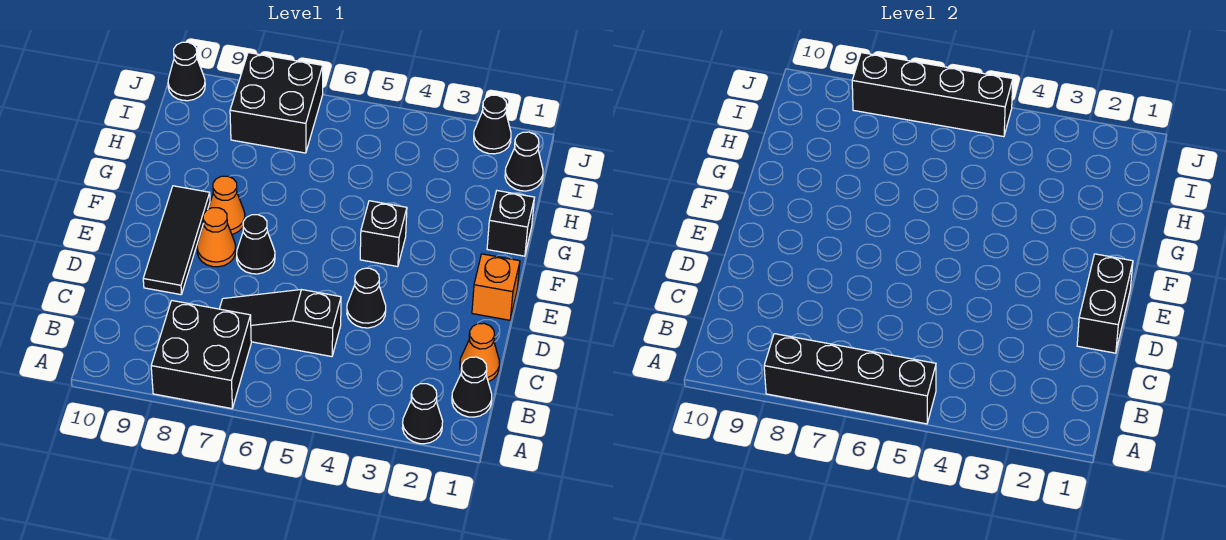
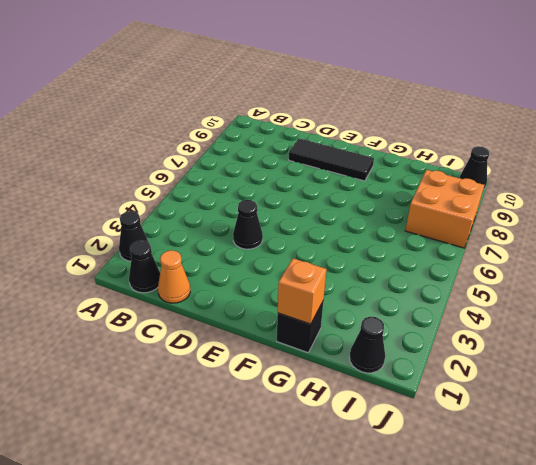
orange 1x1 brick [278,258,327,324] -> orange 1x1 brick moved to [472,254,520,320]
orange 2x2 brick [405,170,484,248] -> black 2x2 brick [230,53,323,153]
none -> black 2x2 brick [151,301,251,409]
none -> black 1x3 slope [220,290,341,357]
none -> black 1x1 cone [237,215,275,274]

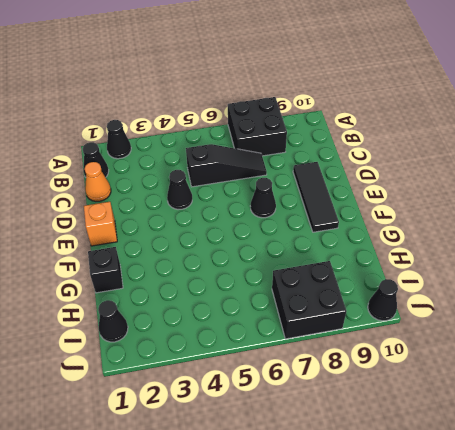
none -> orange 1x1 cone [197,208,236,267]
none -> black 1x1 brick [360,201,407,267]
none -> orange 1x1 cone [208,176,245,234]

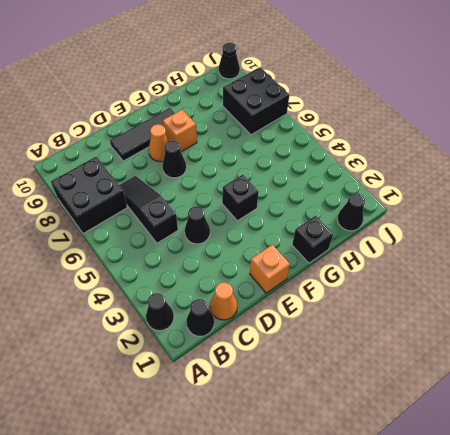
orange 1x1 brick [163,109,197,152] -> orange 1x1 cone [208,176,245,234]
none -> black 1x1 cone [474,95,511,154]
none -> black 1x4 brick [764,334,936,424]
none -> black 1x2 brick [1077,254,1133,353]

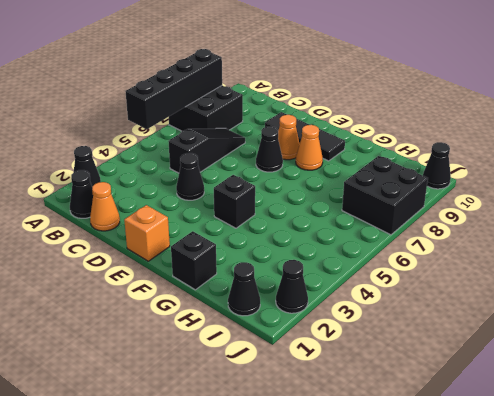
none -> black 1x2 brick [1077,254,1133,353]
none -> black 1x4 brick [852,53,1013,137]

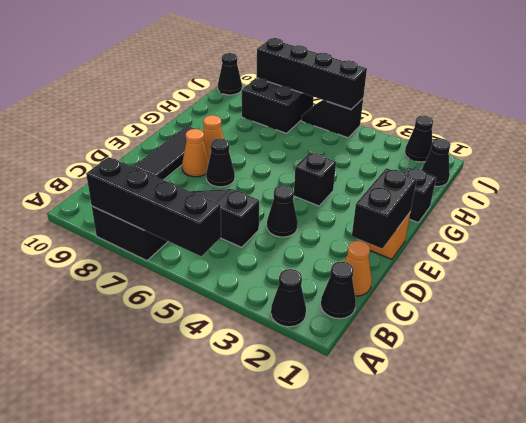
black 1x2 slope [301,99,363,138] -> none

